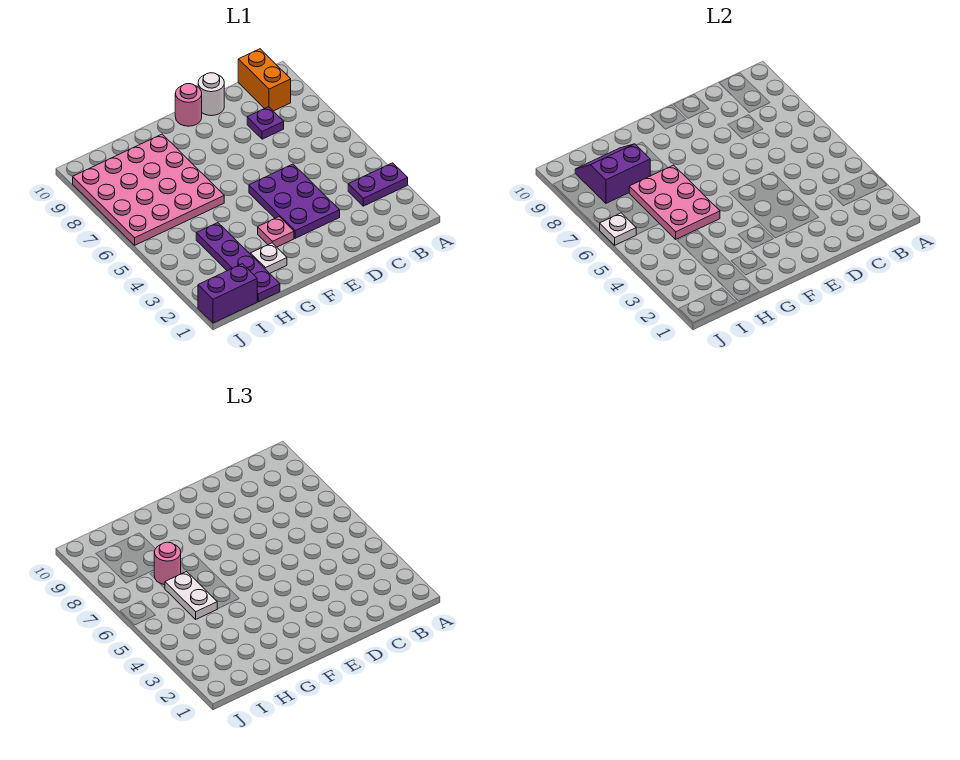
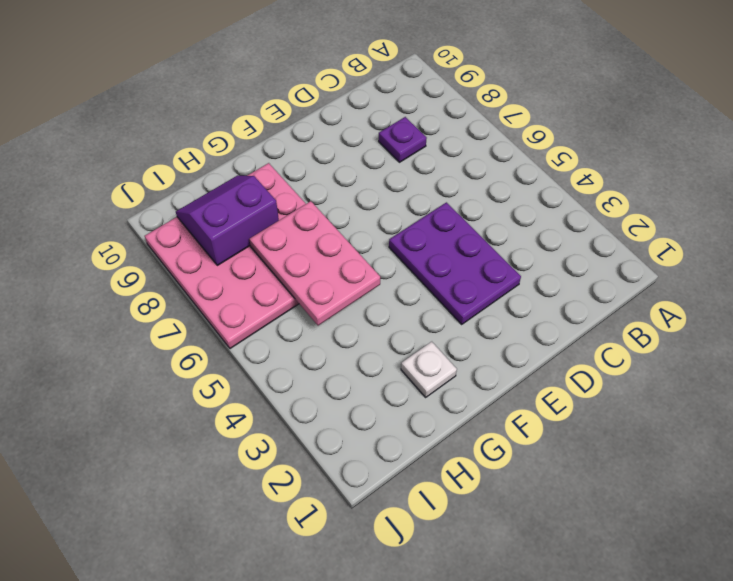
none -> purple 1x2 plate [348,163,408,206]
none -> orange 1x2 brick [238,49,291,111]
none -> white 1x1 round brick [198,73,224,116]

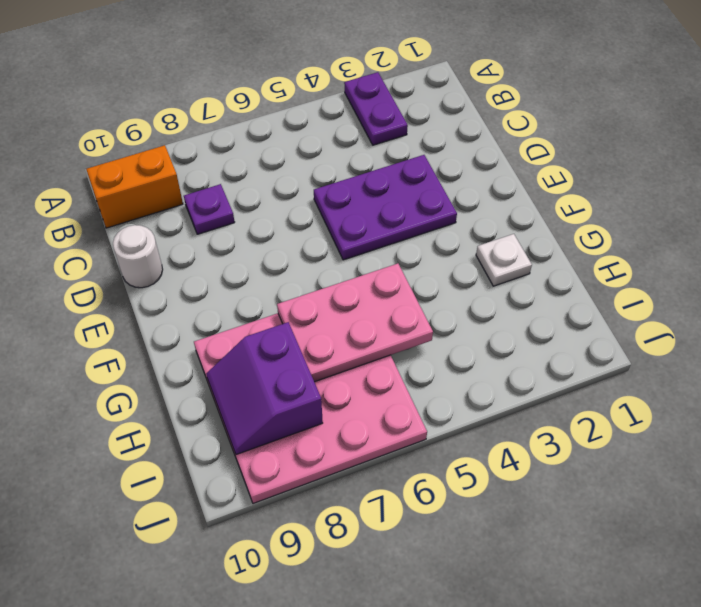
none -> pink 1x1 round brick [175,84,202,126]
none -> pink 1x1 plate [258,217,294,247]
none -> purple 1x4 plate [196,223,280,302]

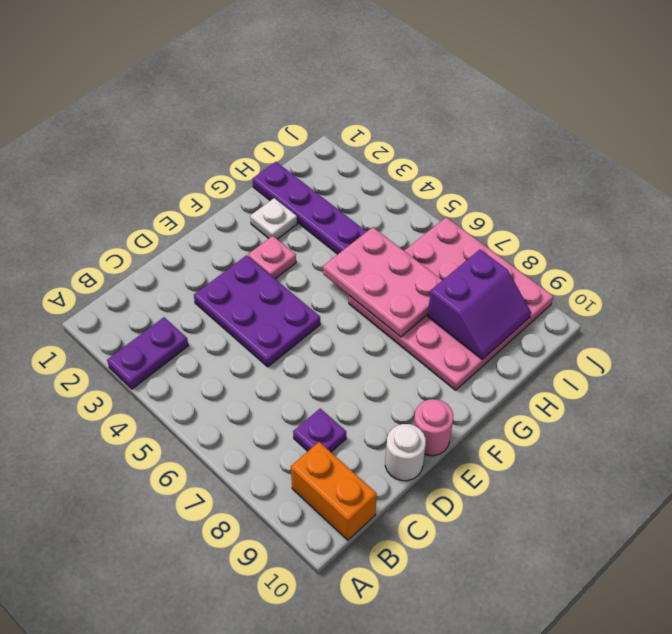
none -> purple 1x2 brick [198,264,257,323]
none -> white 1x1 plate [600,213,636,245]
none -> white 1x2 plate [165,572,217,619]

